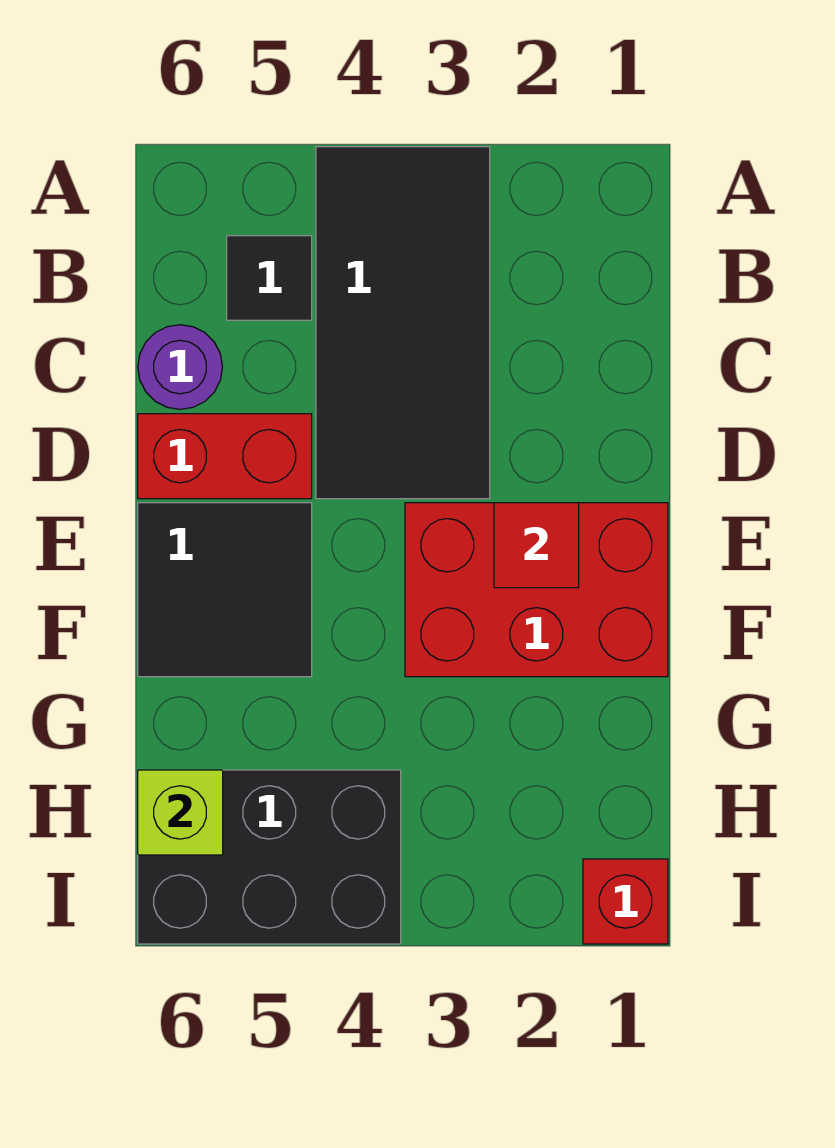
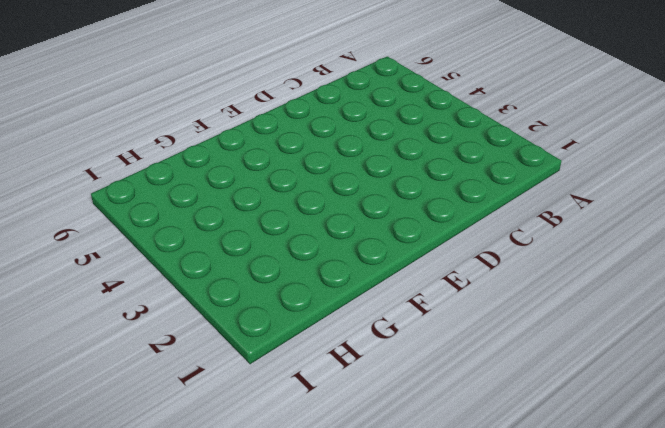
none -> black 2x4 tile [316,147,490,499]
none -> black 1x1 tile [227,236,312,320]

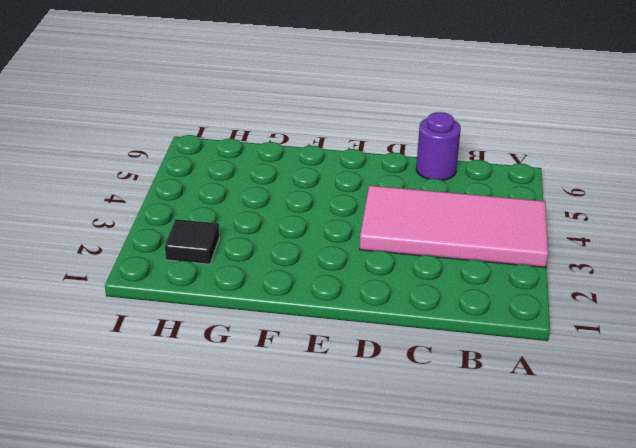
pink 2x4 tile [360,185,548,267] -> black 2x4 tile [316,147,490,499]
black 1x1 tile [165,219,219,264] -> black 1x1 tile moved to [227,236,312,320]
none -> red 1x2 brick [138,414,312,499]
none -> red 2x3 brick [405,503,668,677]

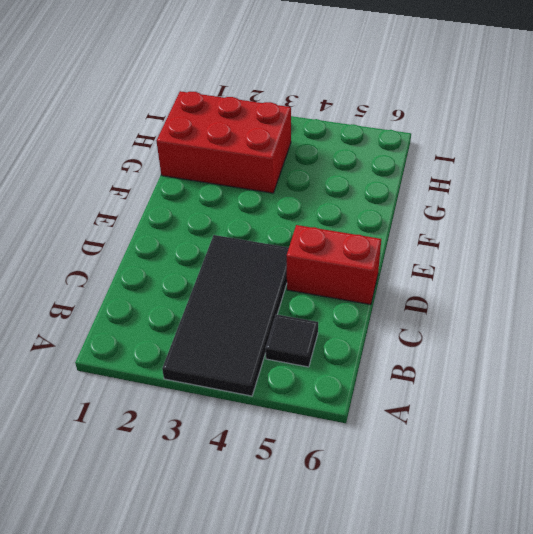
red 2x3 brick [157,91,291,193] -> red 2x3 brick moved to [405,503,668,677]
none -> purple 1x1 round brick [138,325,222,409]
none -> black 2x2 tile [138,503,312,677]

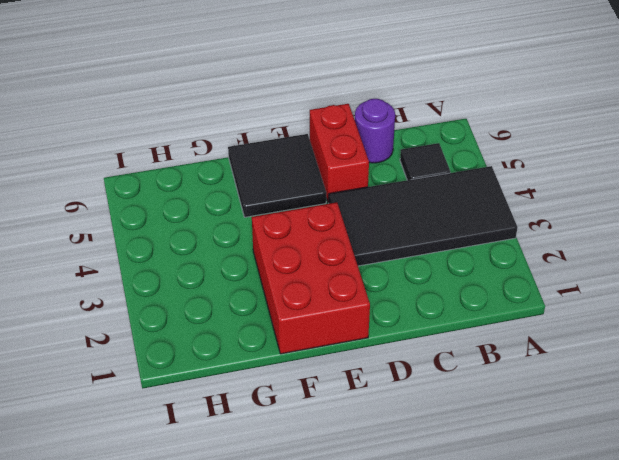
none -> black 2x3 brick [138,770,401,944]
none -> red 1x1 brick [583,859,668,944]

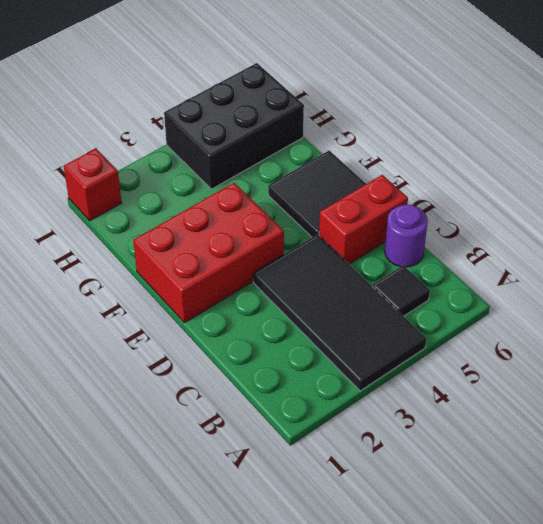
none -> red 1x1 tile [494,503,579,588]
none -> lime 1x1 brick [138,770,223,855]

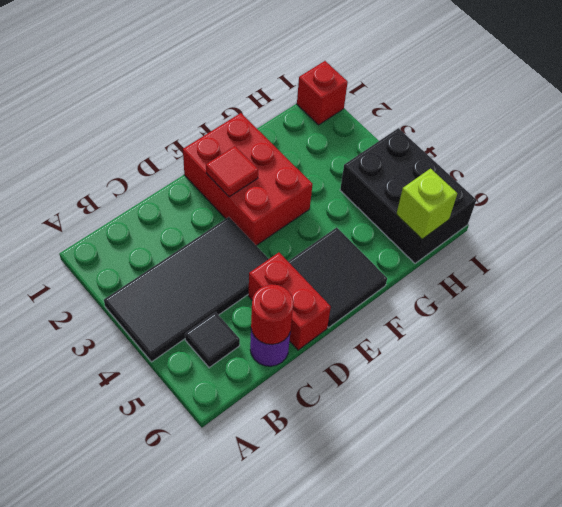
red 1x1 round brick [251,284,294,345] -> none

